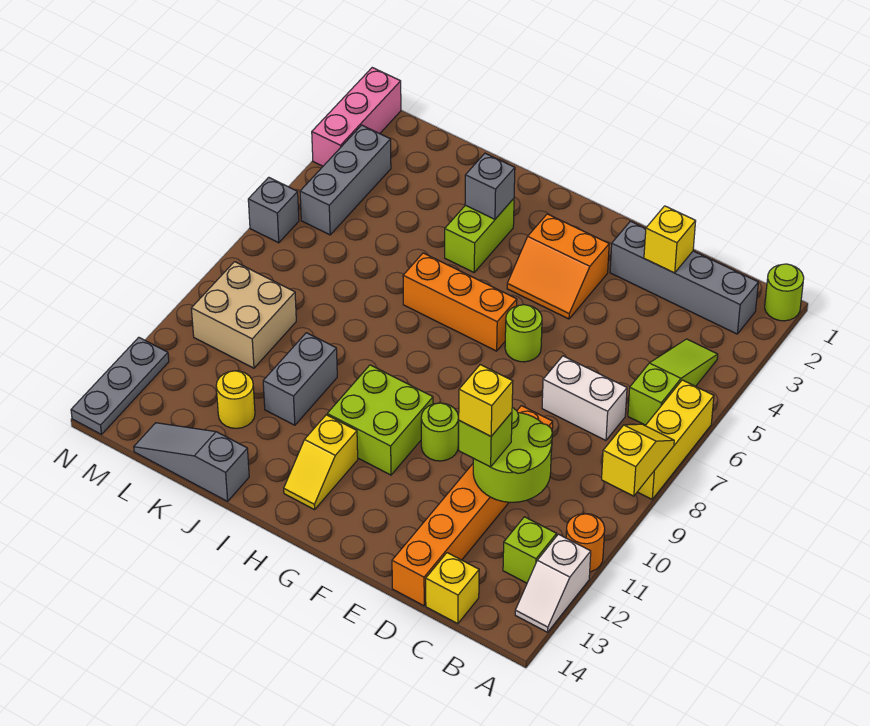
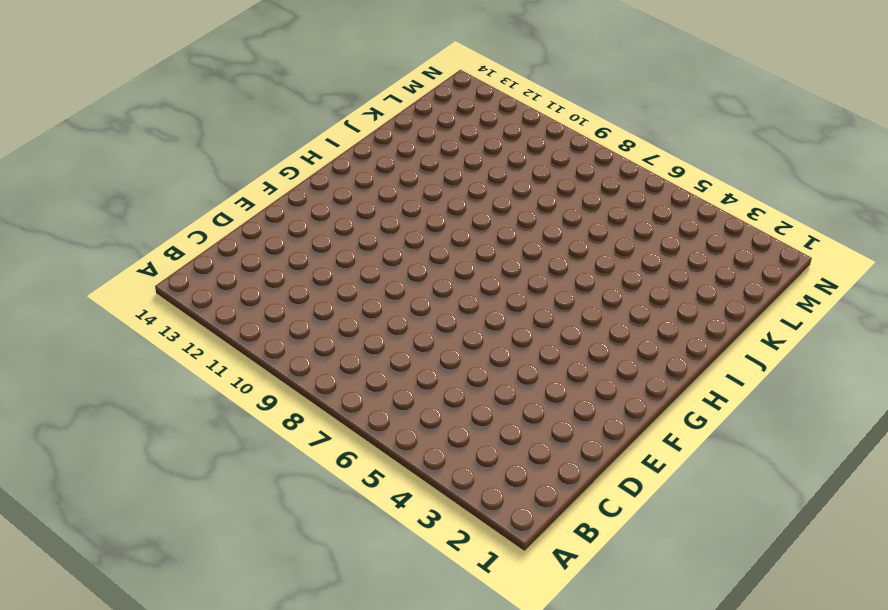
none -> lime 1x1 round brick [765,264,804,321]
none -> yellow 1x3 brick [638,380,714,499]
none -> orange 1x1 round brick [566,513,605,572]
none -> white 1x2 slope [515,534,591,632]

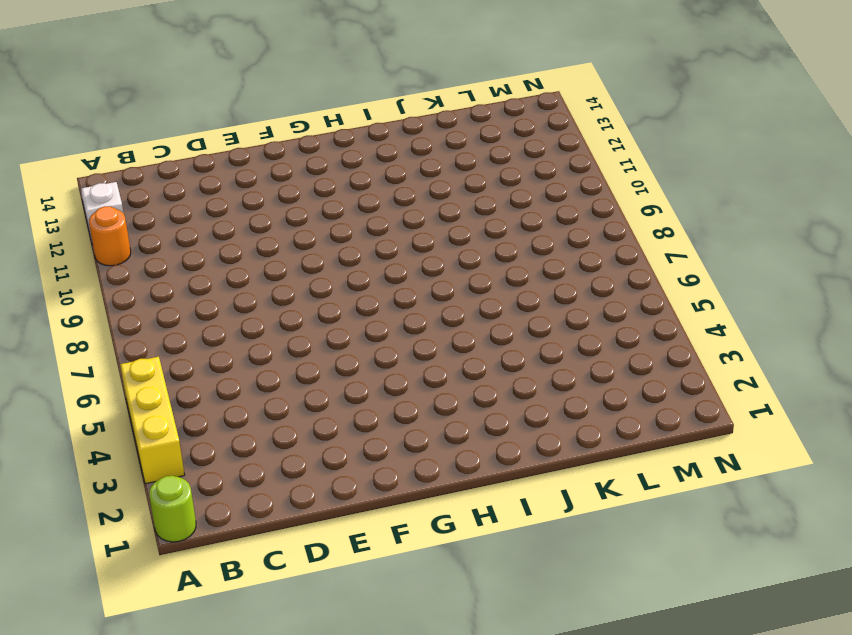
yellow 1x3 brick [120,357,185,484] -> yellow 1x3 brick moved to [638,380,714,499]
none -> grey 1x4 brick [610,221,758,334]
none -> lime 1x3 slope [628,339,718,425]
none -> lime 1x1 brick [503,517,557,583]
none -> white 1x2 brick [542,356,627,440]

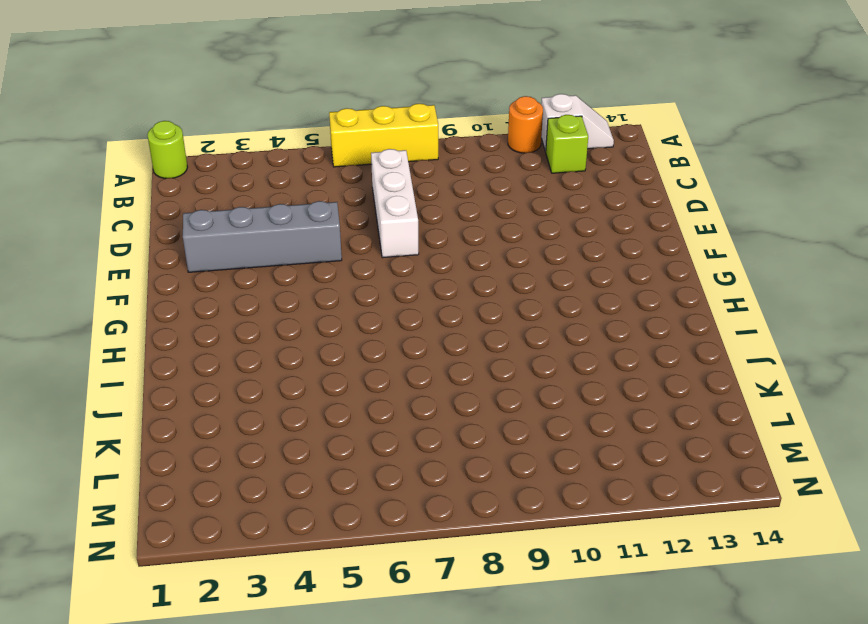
white 1x3 brick [371,149,419,258] -> white 1x2 brick [542,356,627,440]
grey 1x4 brick [183,201,342,272] -> grey 1x4 brick turned to [610,221,758,334]
none -> lime 1x3 slope [628,339,718,425]
none -> yellow 1x1 brick [426,553,479,624]
none -> orange 1x6 brick [392,406,553,606]
none -> orange 2x2 slope [507,214,609,319]

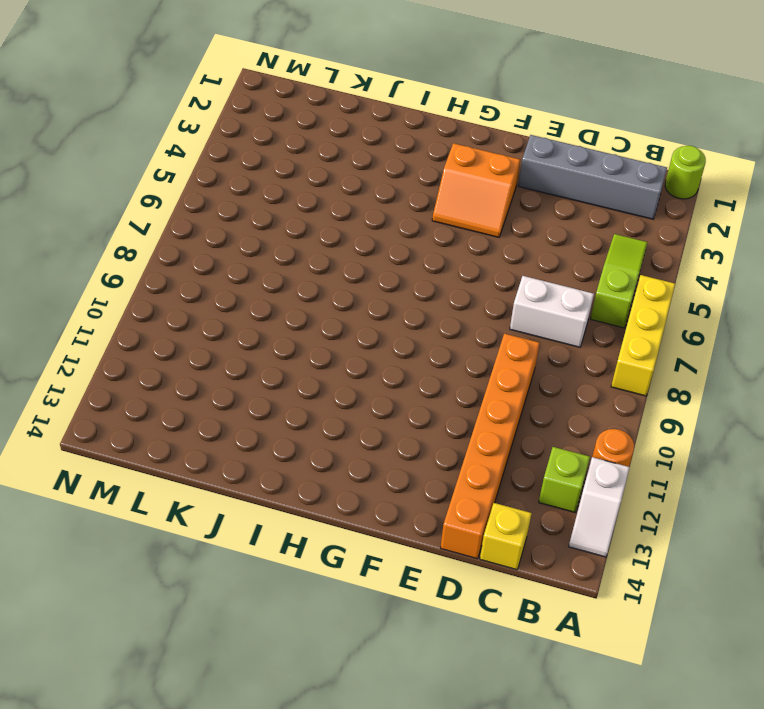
none -> lime 1x1 round brick [505,305,542,362]
none -> lime 1x1 round brick [421,403,459,461]
none -> orange 1x3 brick [403,253,517,351]
none -> lime 2x2 brick [327,365,433,475]

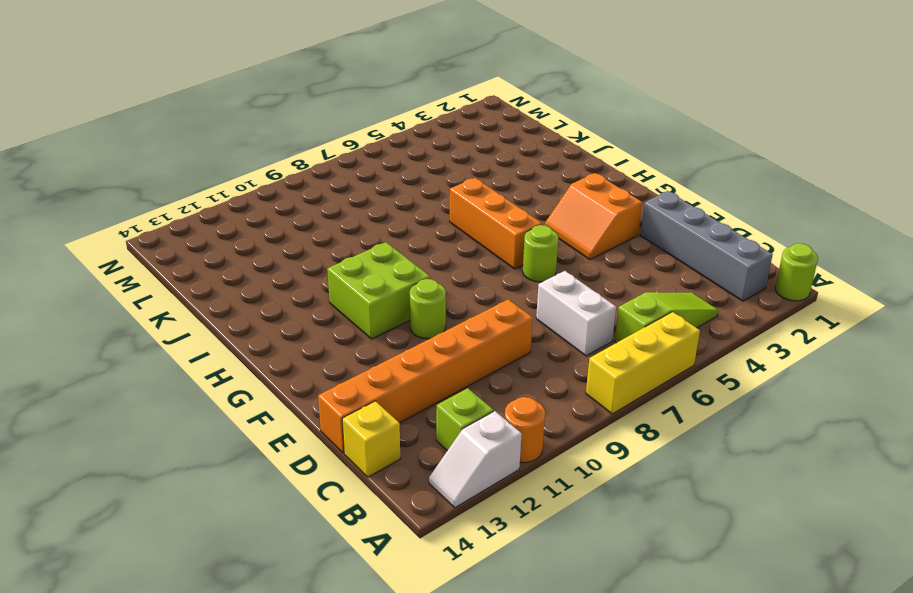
none -> yellow 1x2 slope [284,415,358,510]
none -> lime 1x2 brick [445,199,514,272]
none -> grey 1x2 brick [263,333,337,425]
none -> grey 1x3 slope [134,423,249,501]

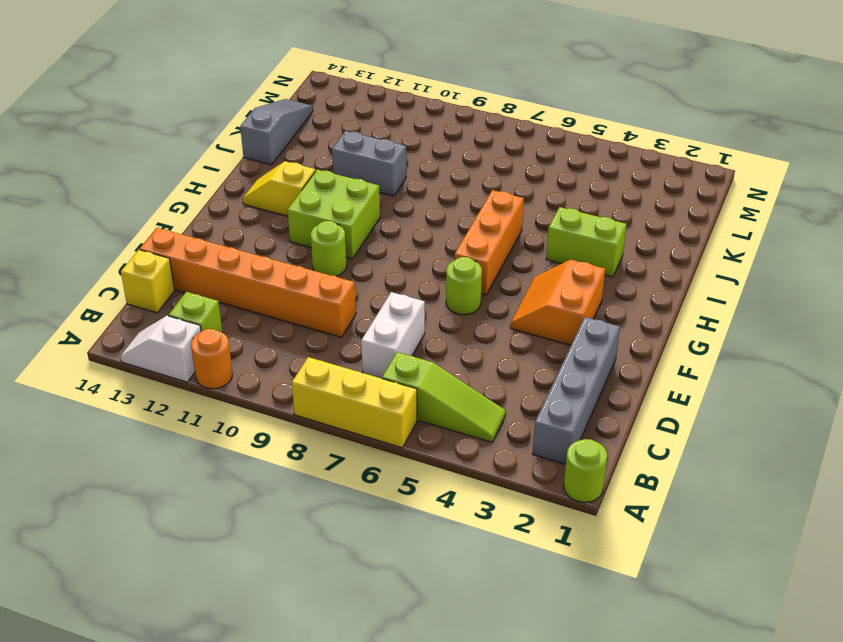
none -> yellow 1x1 round brick [216,371,255,428]
none -> tan 2x2 brick [191,262,296,368]
none -> grey 1x3 brick [300,125,391,235]
none -> pink 1x3 brick [312,68,401,166]

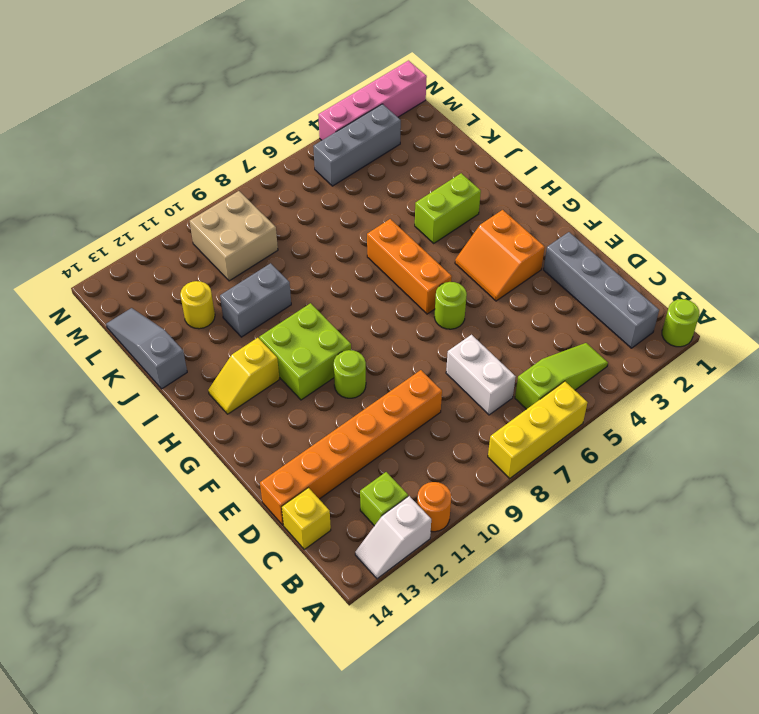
pink 1x4 brick [318,61,427,140] -> pink 1x3 brick [312,68,401,166]
none -> grey 1x1 brick [248,177,299,243]
none -> grey 1x3 plate [71,337,169,434]
none -> yellow 1x2 slope [602,424,674,496]
none -> lime 2x2 round brick [473,408,552,502]

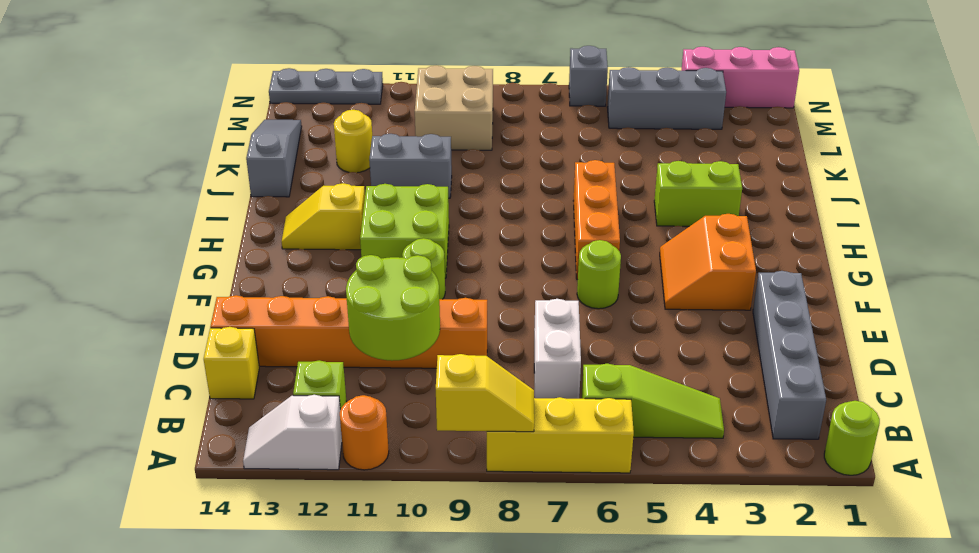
none -> yellow 1x1 brick [644,206,696,273]
none -> grey 1x1 brick [465,153,515,219]
none -> lime 1x1 brick [459,412,512,467]
none -> yellow 1x1 brick [459,365,513,436]

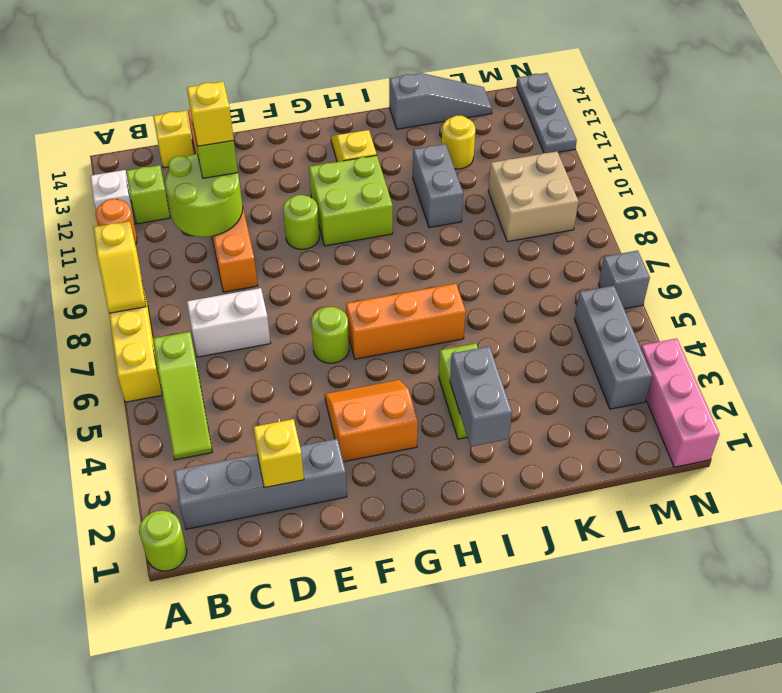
grey 1x2 brick [450,346,512,447] -> grey 1x1 brick [465,153,515,219]

